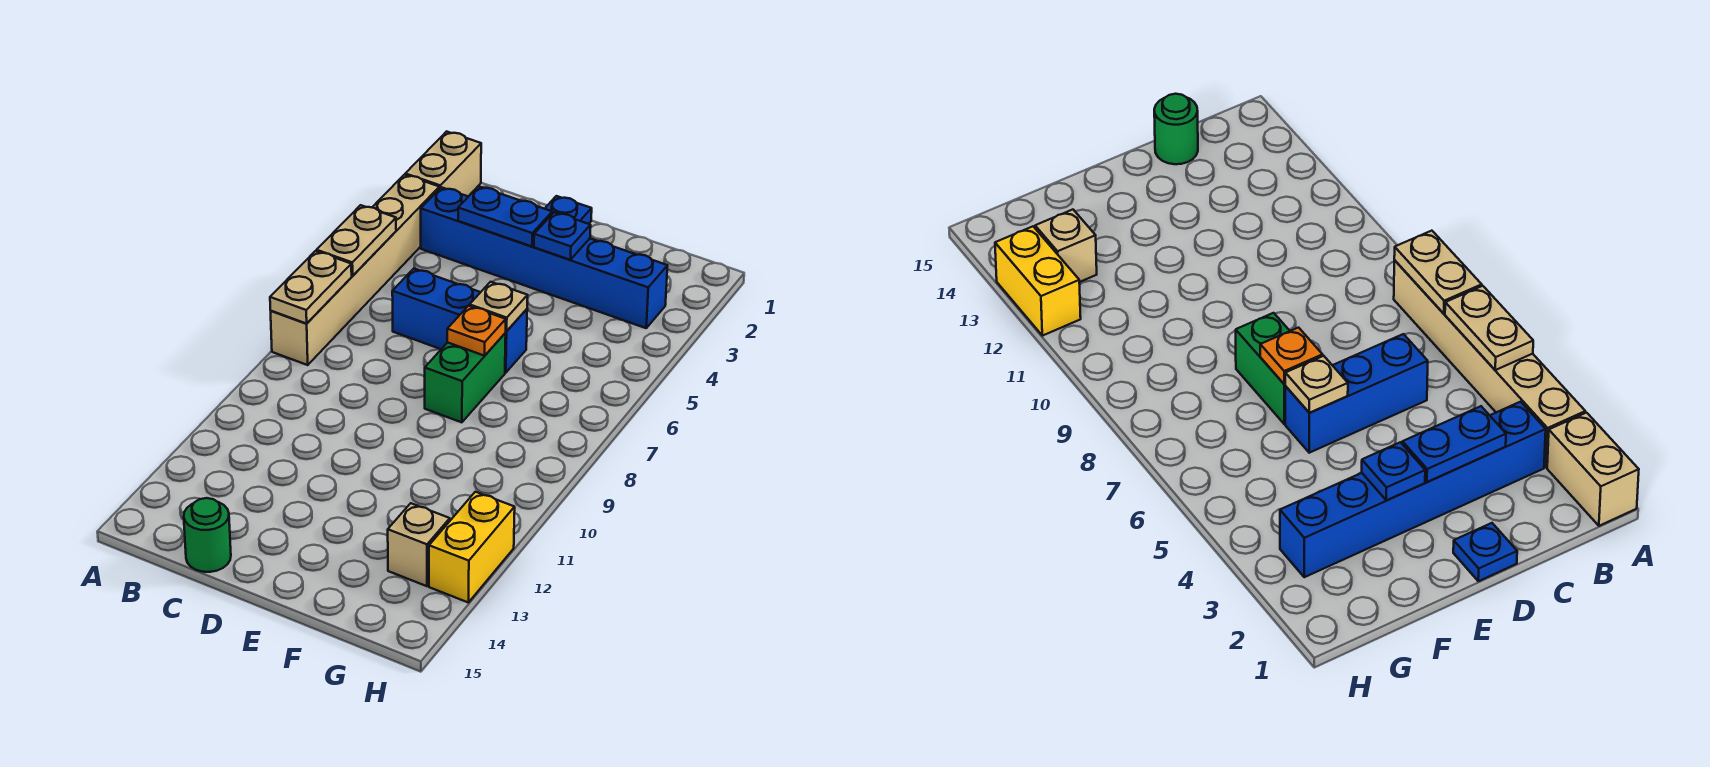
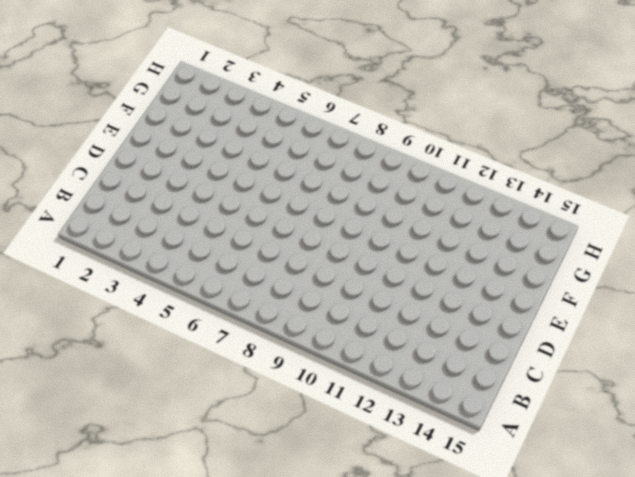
none -> tan 1x2 brick [405,131,481,196]
none -> tan 1x6 brick [271,175,439,365]
none -> blue 1x6 brick [421,187,668,328]

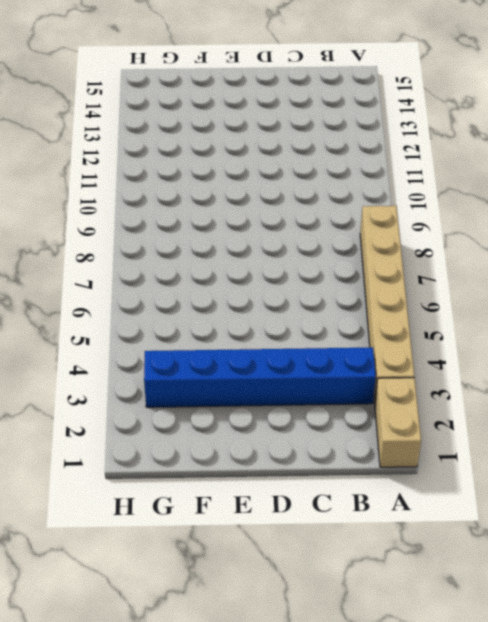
none -> blue 1x3 brick [392,269,527,373]
none -> green 1x1 round brick [184,498,231,572]
none -> blue 1x1 plate [545,196,592,224]

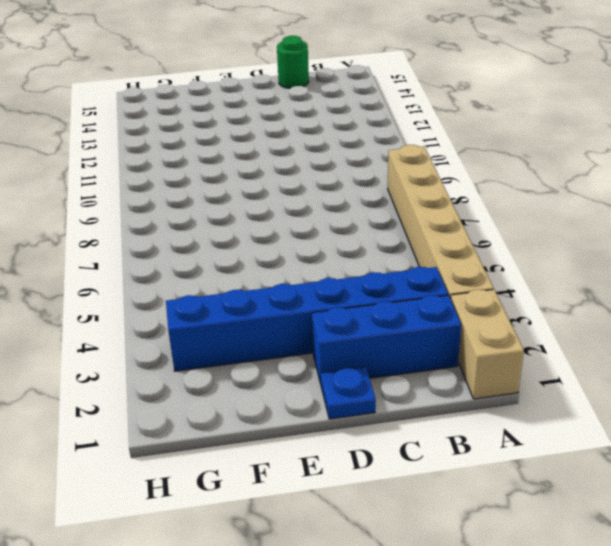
blue 1x3 brick [312,295,461,384] -> blue 1x3 brick moved to [392,269,527,373]
none -> green 1x2 brick [425,333,506,422]
none -> tan 1x1 brick [388,503,450,586]
none -> yellow 1x2 brick [429,492,515,603]

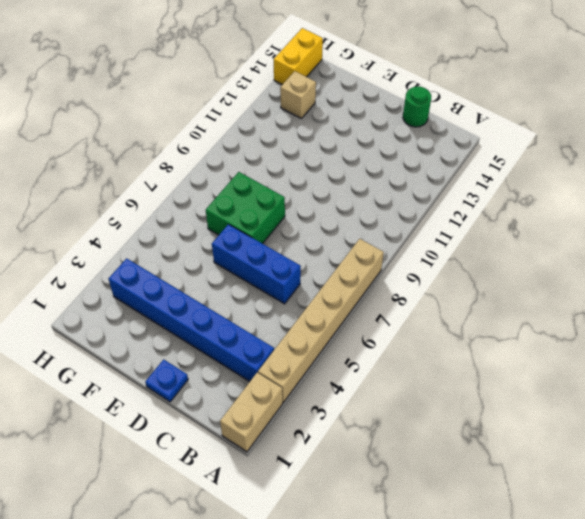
green 2x2 brick [206,172,285,244] -> green 1x2 brick [425,333,506,422]
yellow 1x2 brick [274,28,323,85] -> yellow 1x2 brick moved to [429,492,515,603]
none -> tan 1x2 plate [317,205,396,276]
none -> tan 1x2 plate [270,251,352,324]
none -> blue 1x2 plate [458,186,552,246]

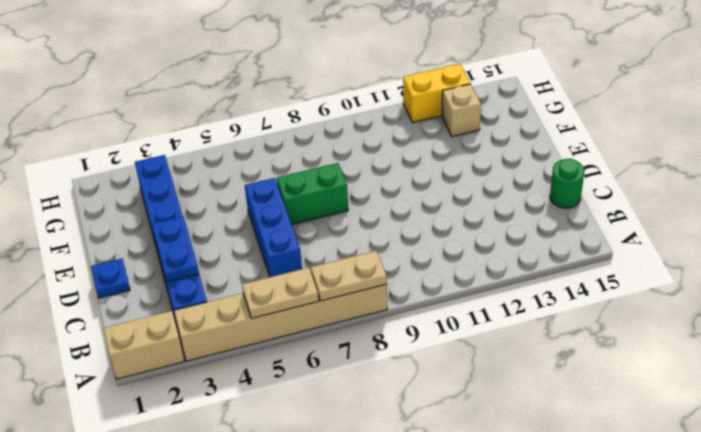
none -> blue 1x1 plate [534,212,591,260]
none -> tan 1x1 plate [470,282,528,331]
none -> orange 1x1 plate [447,306,506,356]

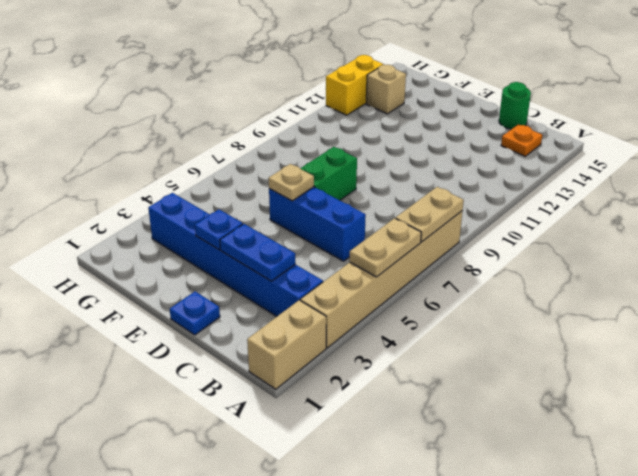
orange 1x1 plate [501,124,542,156] -> orange 1x1 plate moved to [447,306,506,356]

